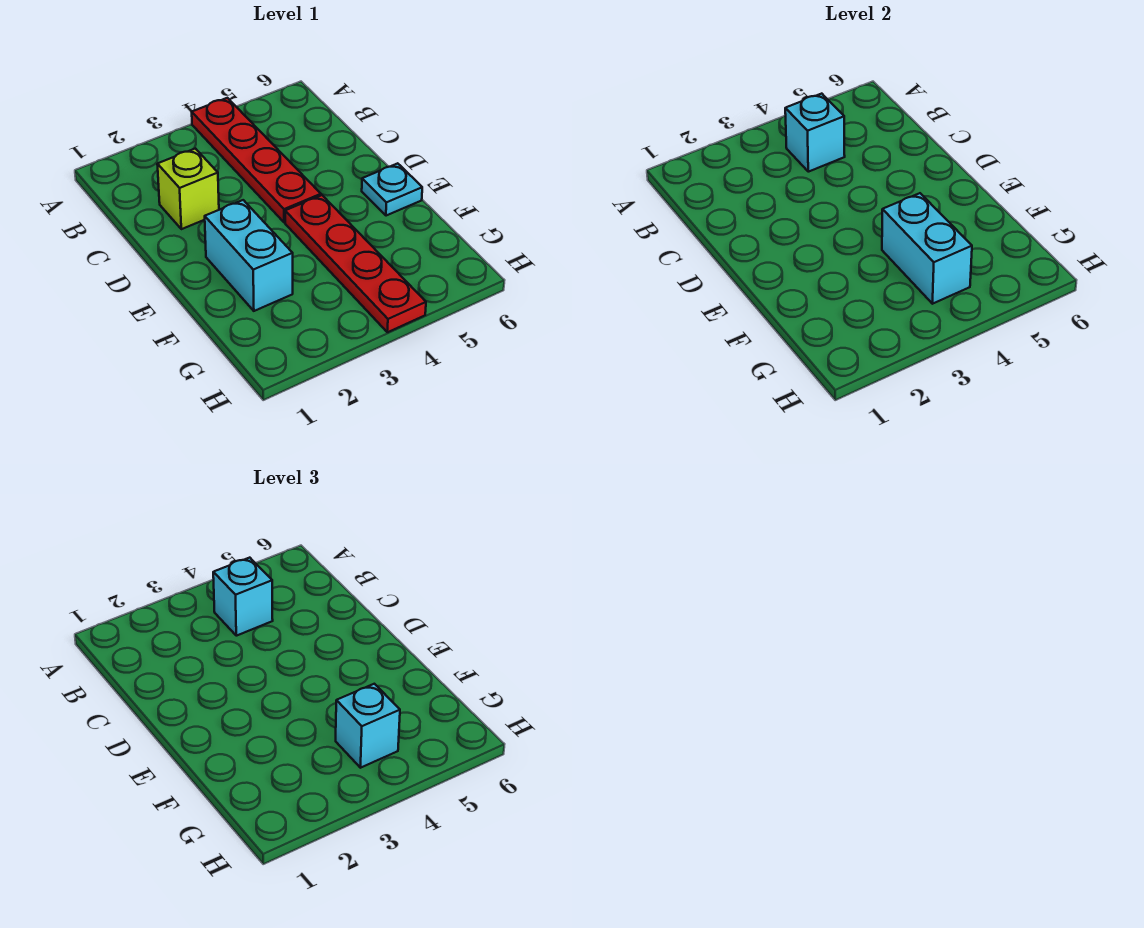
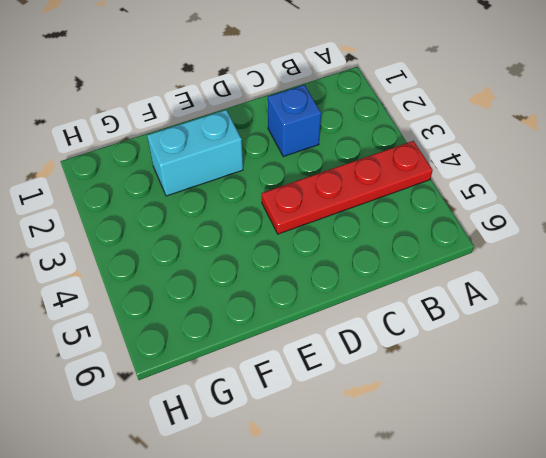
blue 1x1 brick [268,85,321,157] -> lime 1x1 brick [157,149,219,229]
none -> red 1x4 plate [285,195,426,332]
none -> cyan 1x1 plate [362,163,422,216]

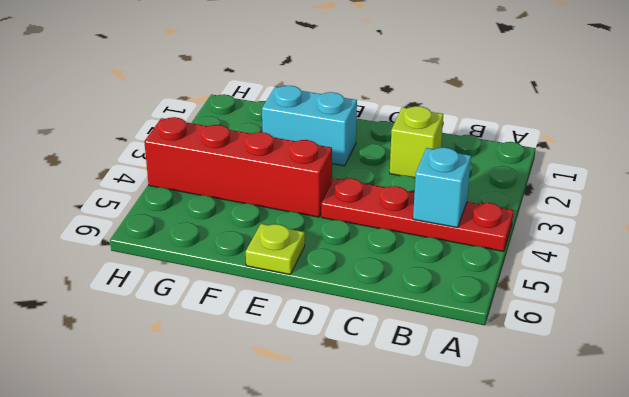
red 1x4 brick [144,117,332,217] -> red 1x4 plate [285,195,426,332]
lime 1x1 plate [246,224,305,274] -> cyan 1x1 plate [362,163,422,216]
none -> cyan 1x2 brick [882,193,972,304]
none -> cyan 1x1 brick [213,558,273,636]

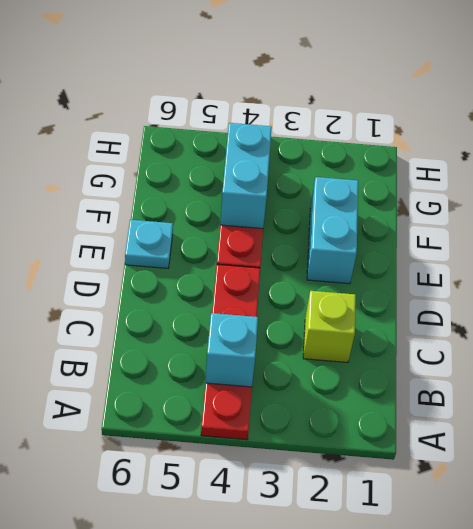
none -> cyan 1x1 brick [213,558,273,636]
none -> cyan 1x1 brick [336,684,400,768]

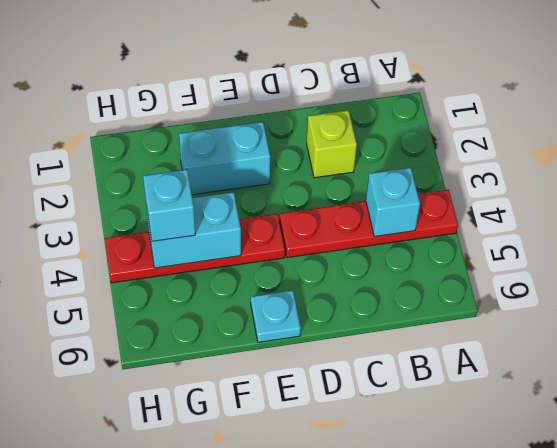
none -> cyan 1x1 brick [213,558,273,636]

